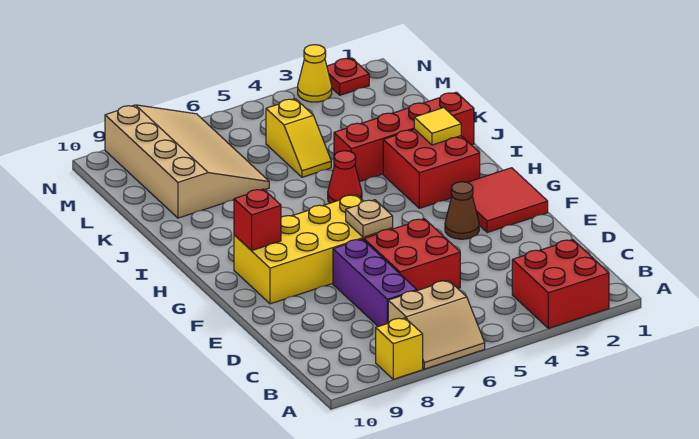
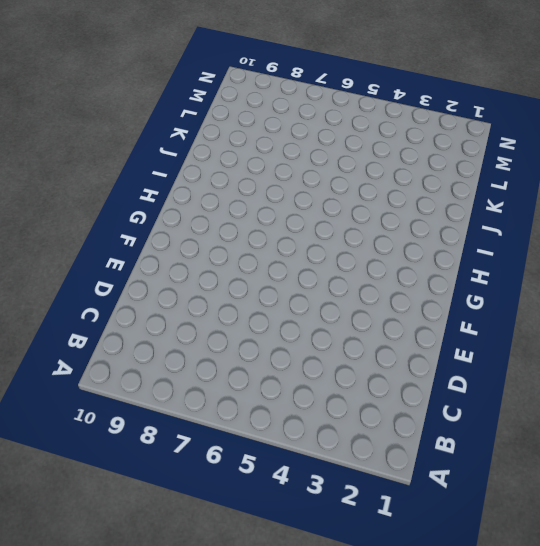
none -> red 2x2 brick [512,240,609,328]
none -> tan 2x2 slope [388,280,485,369]
none -> yellow 1x1 brick [376,318,423,379]

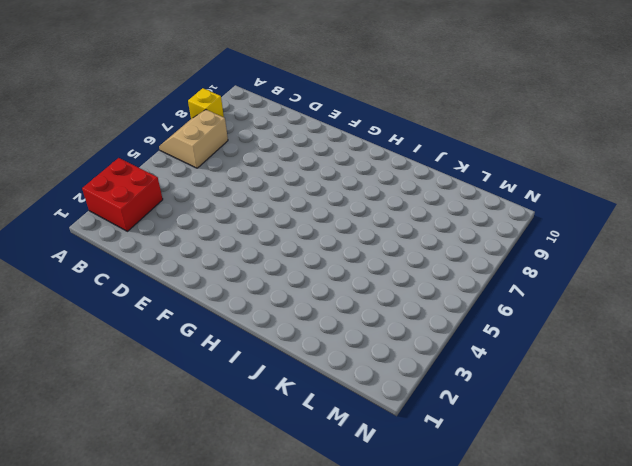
none -> purple 1x3 brick [333,239,417,327]
none -> red 2x2 brick [364,219,460,291]
none -> red 2x2 tile [451,168,548,233]

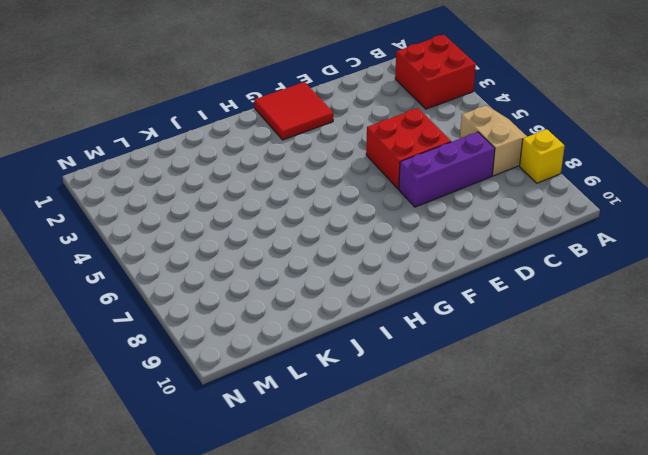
none -> brown 1x1 cone [445,182,479,239]
none -> yellow 2x4 brick [234,195,393,304]
none -> red 2x2 brick [383,129,480,208]

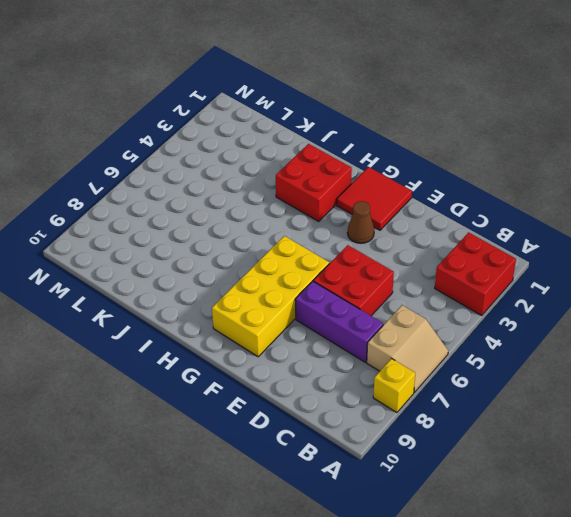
none -> red 1x1 cone [328,151,362,203]
none -> red 1x4 brick [334,92,474,182]
none -> yellow 1x2 slope [266,99,331,177]

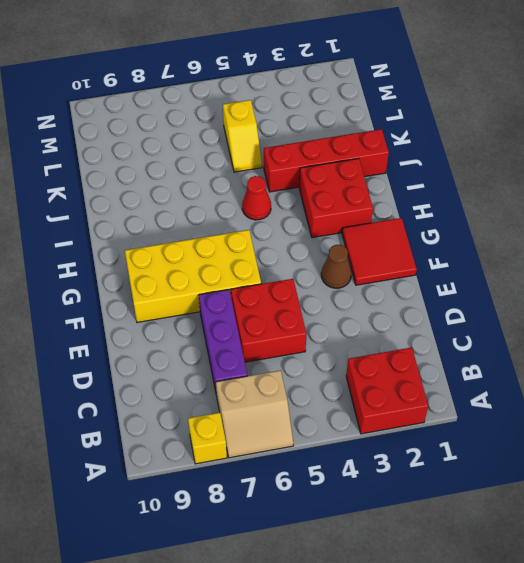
none -> tan 3x4 slope [105,105,269,218]
none -> red 1x1 plate [327,58,369,95]
none -> yellow 1x1 cone [298,45,332,102]

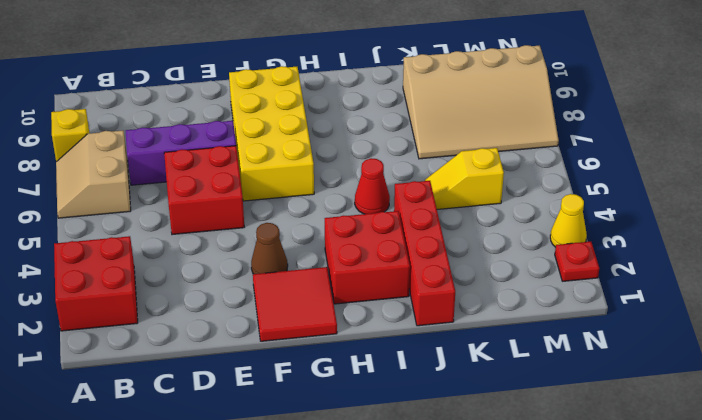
none -> tan 1x1 plate [346,200,393,237]
none -> red 1x1 brick [234,189,281,251]
none -> yellow 1x1 tile [414,108,461,145]

